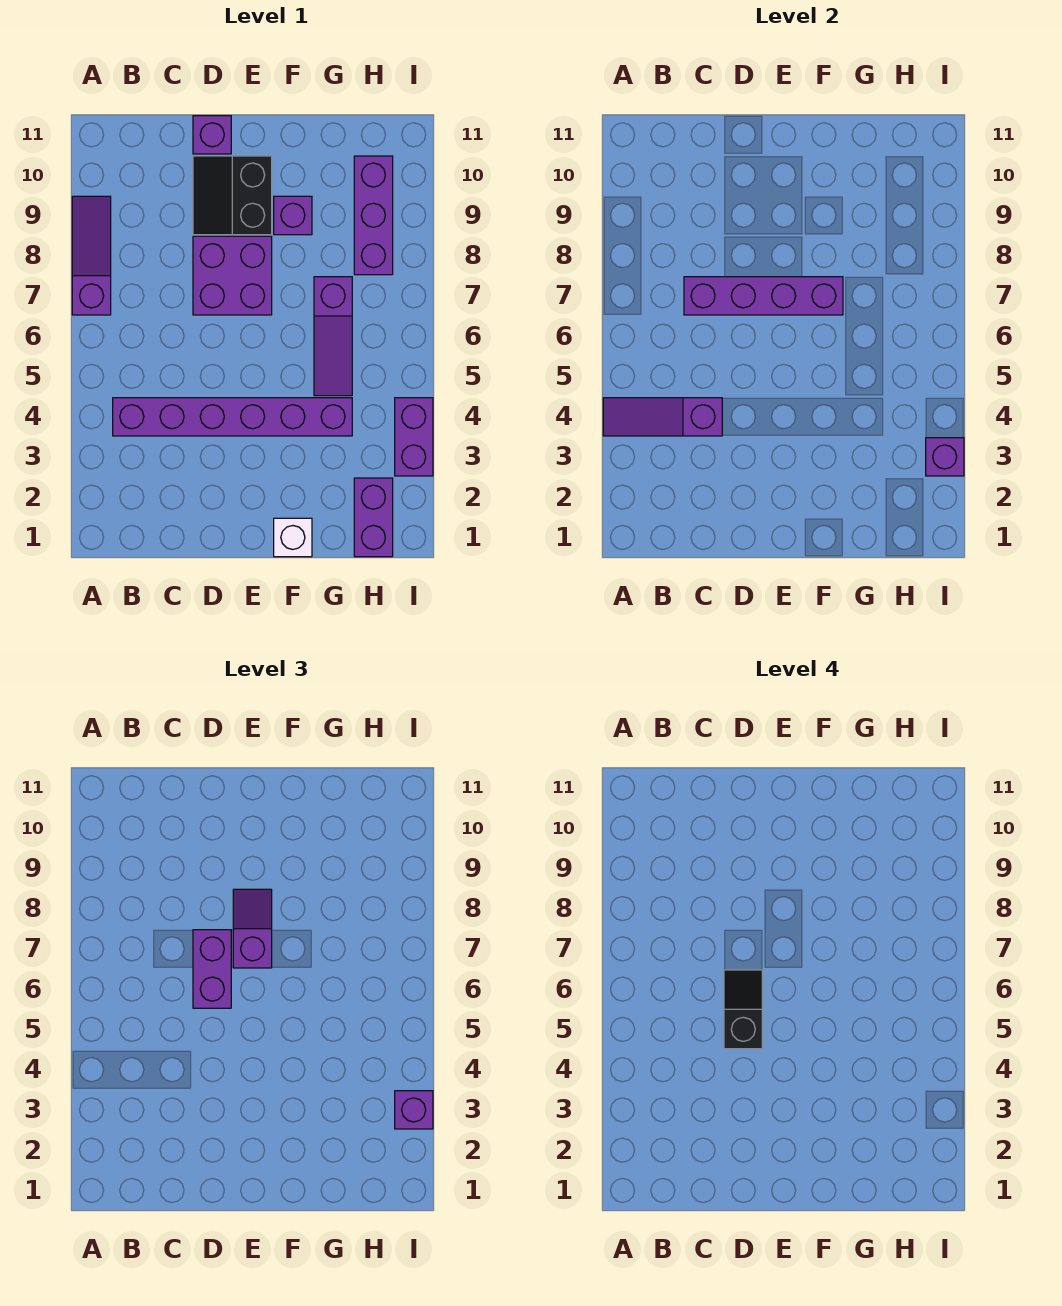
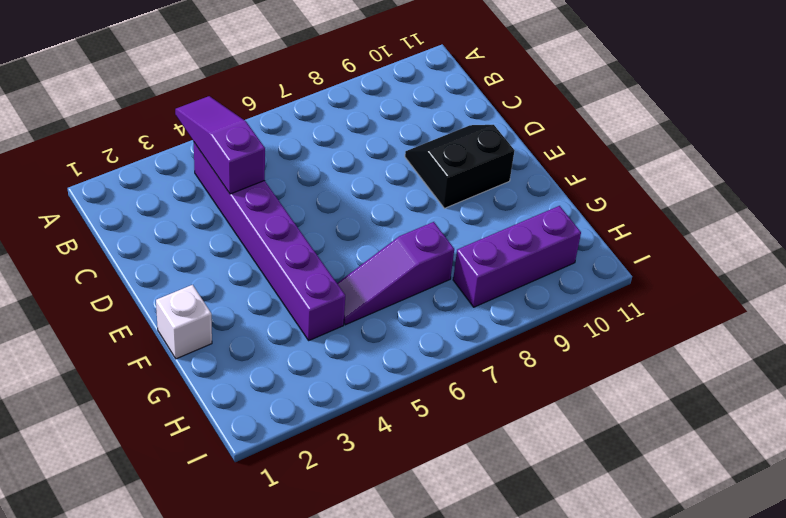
none -> purple 1x3 slope [72,196,111,315]
none -> purple 2x2 brick [193,236,272,315]
none -> purple 1x1 brick [193,116,231,154]

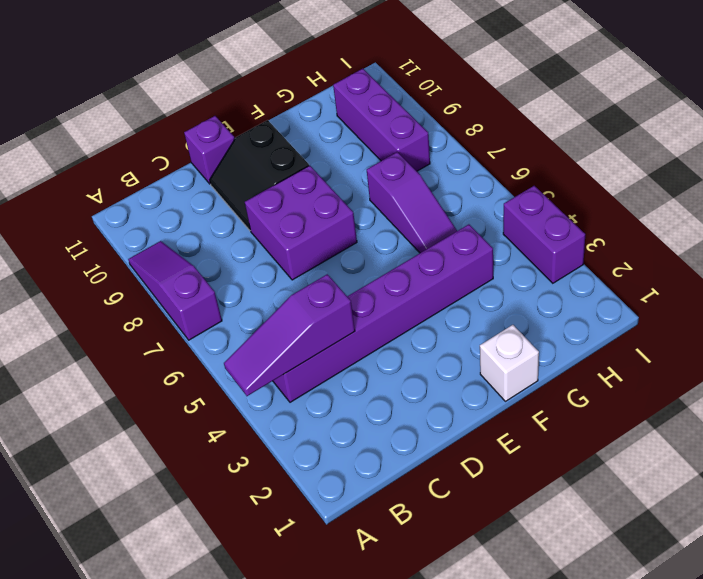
none -> purple 1x1 brick [274,196,312,235]
none -> purple 1x2 brick [354,478,393,557]
none -> purple 1x4 brick [684,277,843,315]

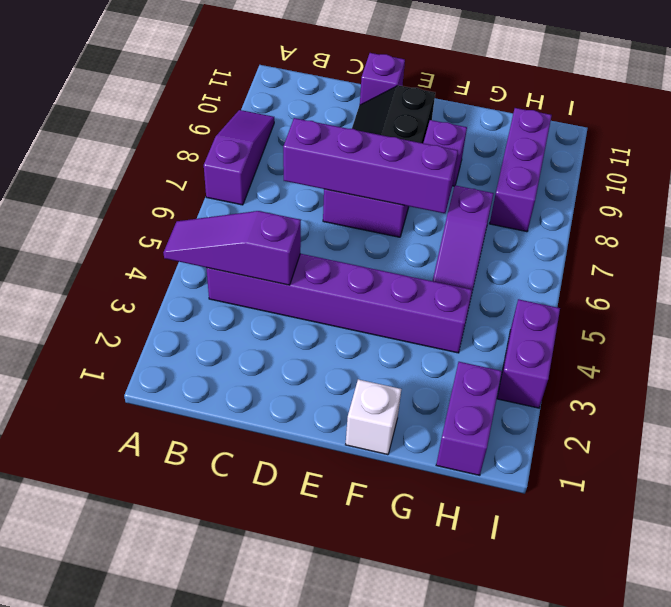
none -> purple 1x1 brick [926,438,964,476]
none -> purple 1x2 brick [193,930,231,1008]
none -> purple 1x2 slope [233,889,272,968]

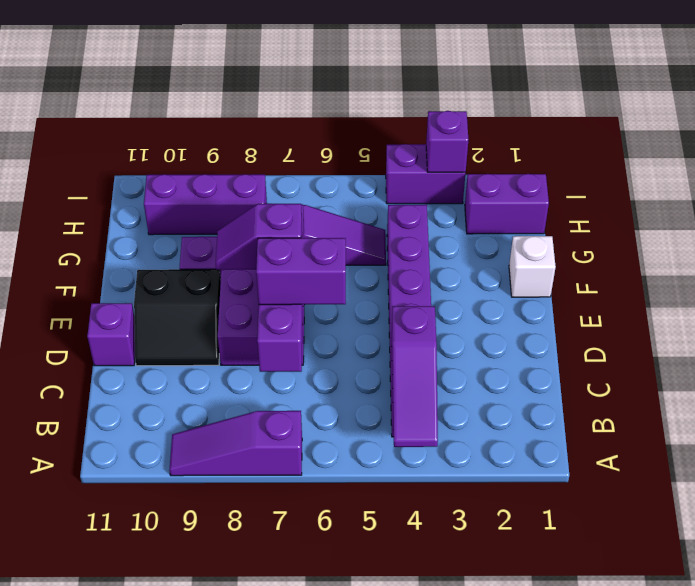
none -> purple 1x1 brick [395,1091,433,1129]
none -> black 1x2 slope [724,970,762,1049]

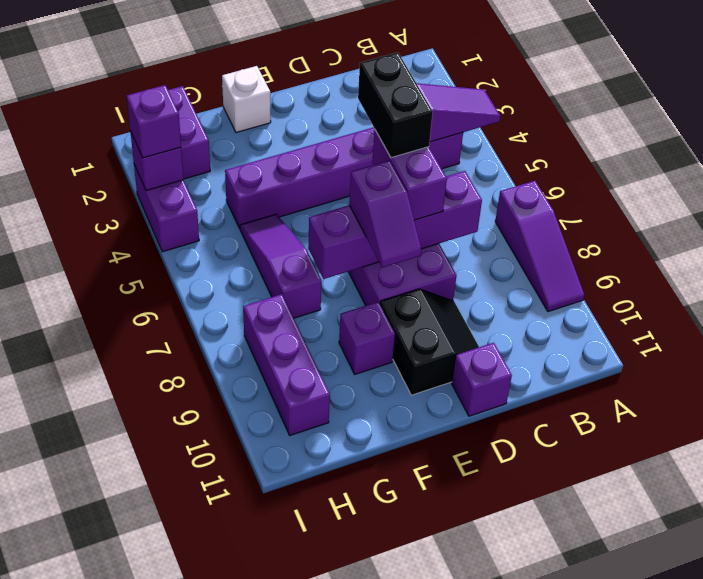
black 1x2 brick [358,52,433,158] -> black 1x2 slope [724,970,762,1049]

